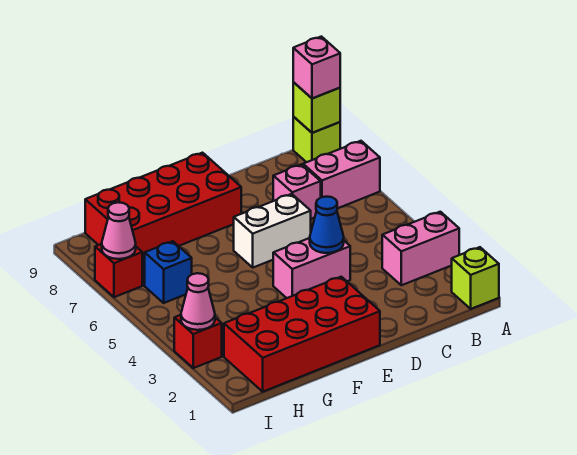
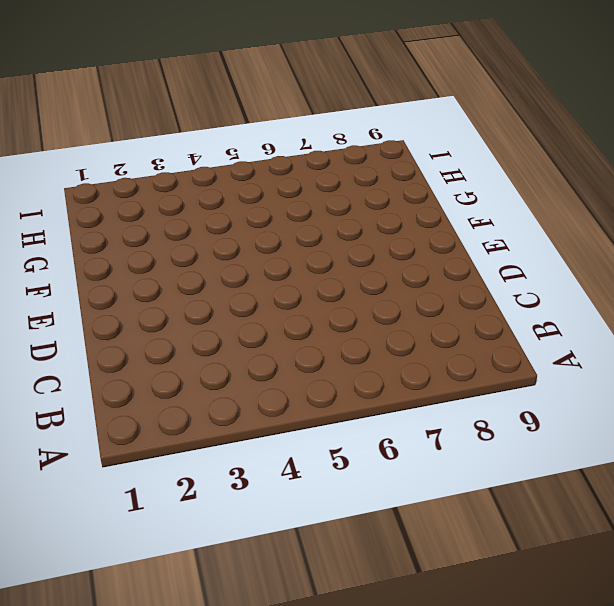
none -> lime 1x1 brick [452,247,499,309]
none -> pink 1x2 brick [382,212,459,285]
none -> pink 1x2 brick [303,141,380,208]

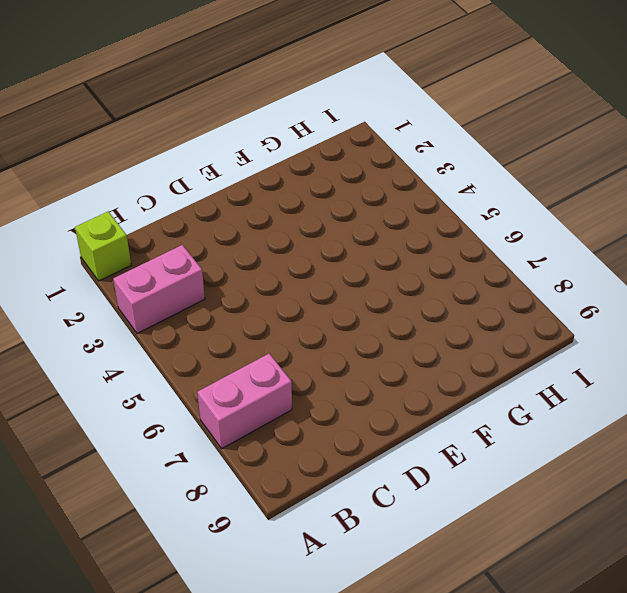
none -> lime 1x1 brick [293,117,340,162]
none -> pink 1x1 brick [273,164,321,219]
none -> pink 1x2 brick [273,238,350,298]

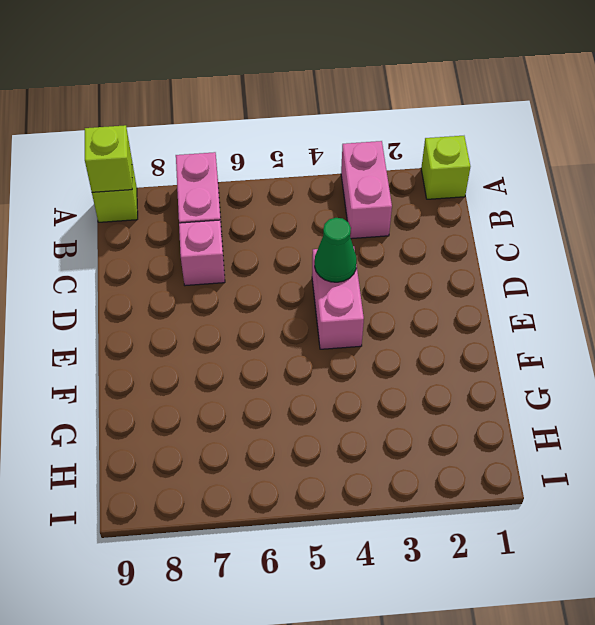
green 1x1 cone [315,218,357,282] -> blue 1x1 cone [310,197,344,253]
none -> white 1x2 brick [233,194,311,268]
none -> red 2x4 brick [224,277,380,392]
none -> red 2x4 brick [85,153,241,260]

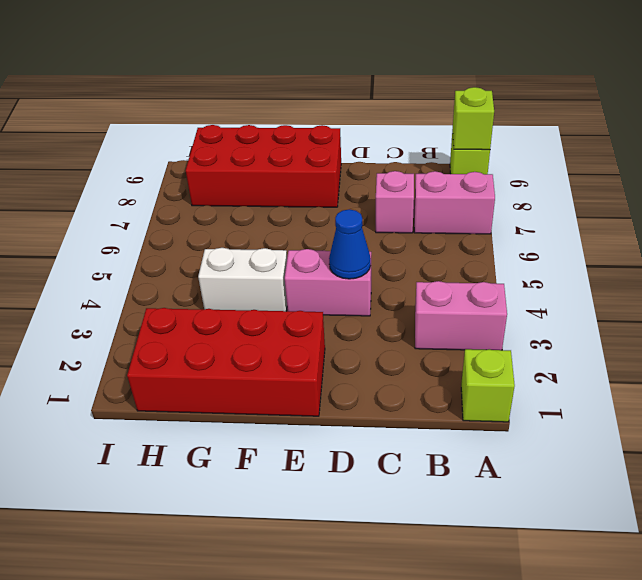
white 1x2 brick [198,248,287,311] -> white 1x2 brick moved to [233,194,311,268]
none -> blue 1x1 brick [145,241,192,303]
none -> red 1x1 brick [174,315,222,368]
none -> red 1x1 brick [95,244,142,297]

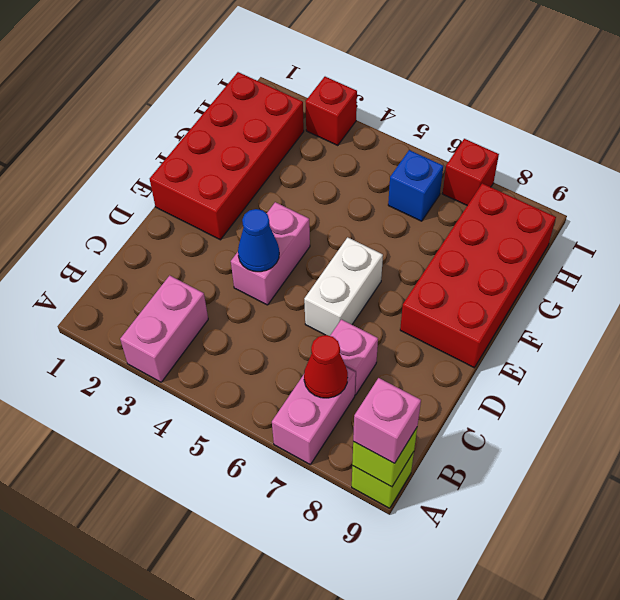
red 1x1 cone [304,335,348,398] -> none
none -> lime 1x1 brick [452,247,499,309]
none -> pink 1x1 cone [181,273,215,330]
none -> pink 1x1 cone [102,202,136,259]

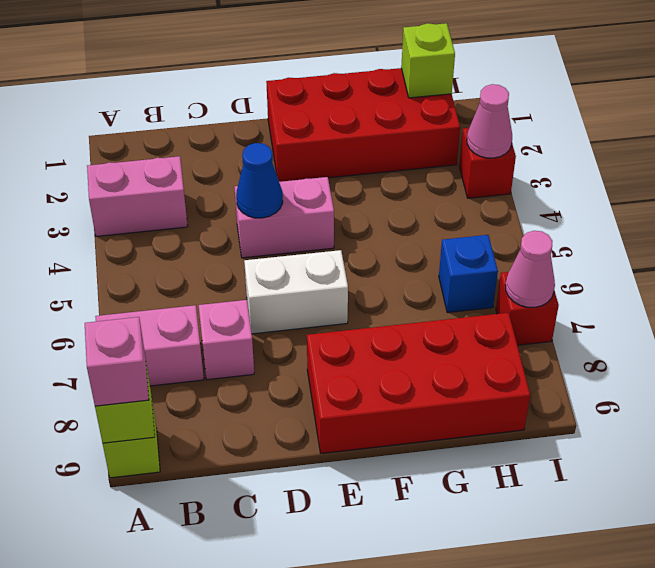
lime 1x1 brick [401,23,455,98] -> lime 1x1 brick moved to [452,247,499,309]

